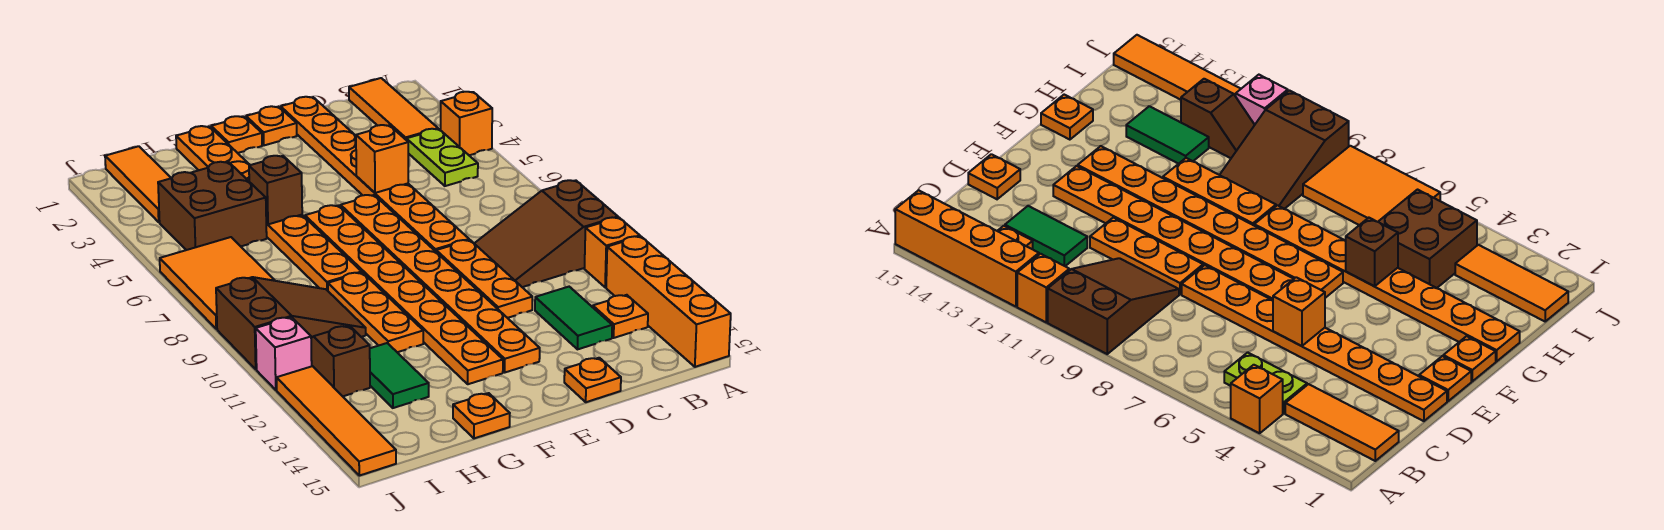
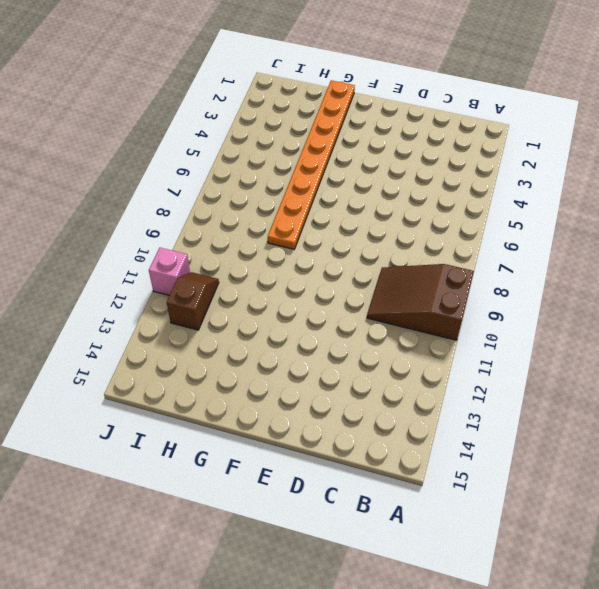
none -> orange 1x1 brick [441,92,492,155]
none -> orange 1x1 brick [585,217,640,287]
none -> orange 1x4 brick [606,236,731,367]

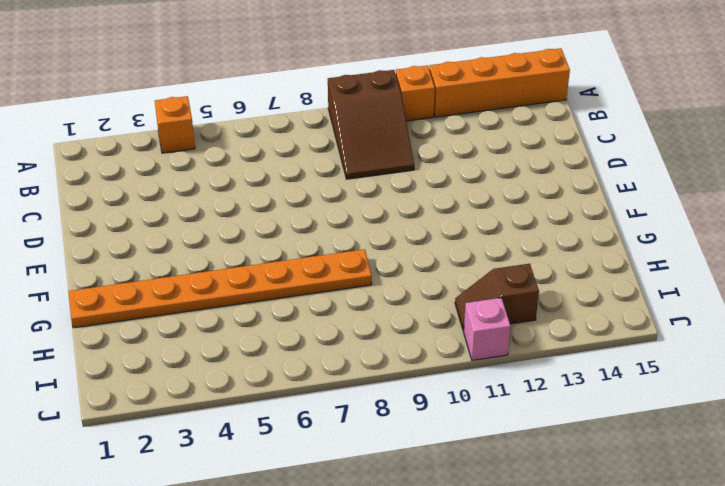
none -> orange 1x3 tile [349,78,438,140]
none -> lime 1x2 plate [406,129,478,186]
none -> orange 1x1 plate [593,295,648,338]

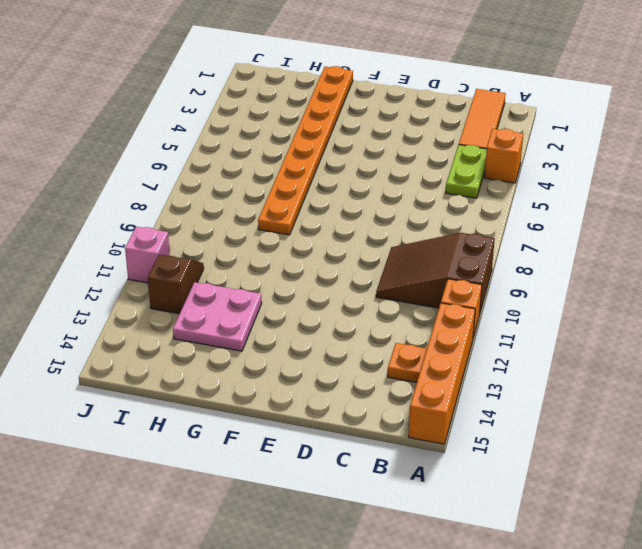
pink 2x2 plate [173,282,262,351] -> green 1x2 tile [370,343,429,408]
none -> green 1x2 tile [535,287,612,349]
none -> orange 1x8 plate [281,97,469,252]
none -> orange 1x3 plate [436,240,532,318]

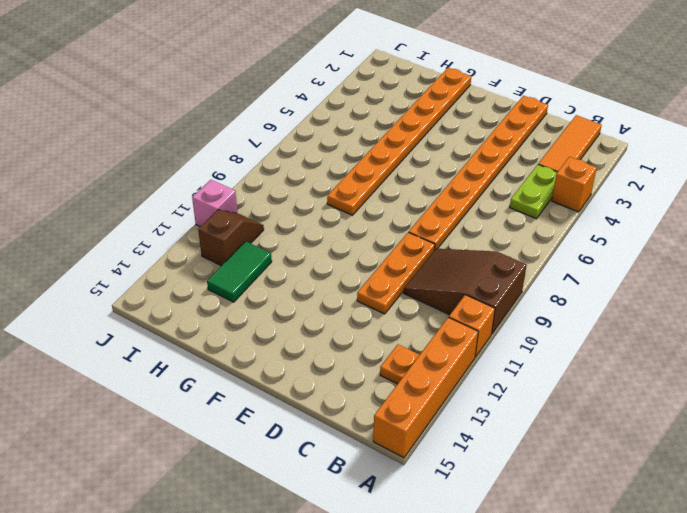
none -> green 1x2 tile [535,287,612,349]
none -> orange 1x1 plate [564,358,621,402]
none -> orange 1x1 plate [246,106,297,145]

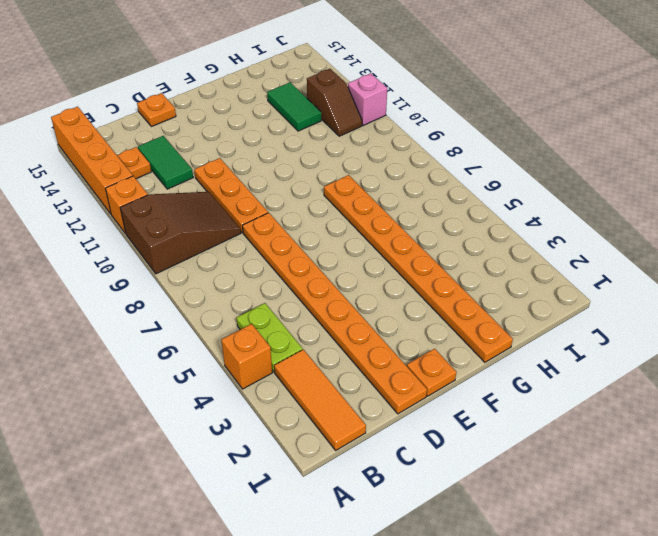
none -> orange 1x8 plate [341,195,540,372]
none -> orange 1x1 plate [211,116,262,153]
none -> orange 1x8 plate [305,205,503,384]

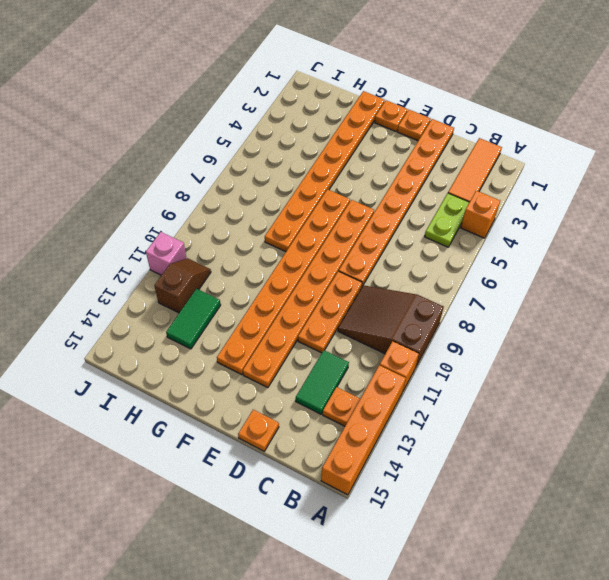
none -> orange 1x3 plate [328,273,423,352]
none -> orange 1x1 plate [453,393,510,438]
none -> brown 2x2 brick [158,162,267,250]

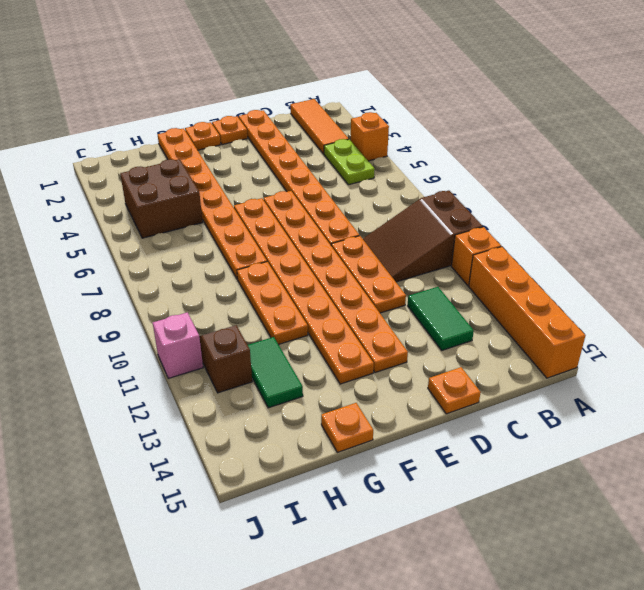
none -> orange 1x1 plate [593,295,648,338]
none -> brown 2x3 slope [216,277,366,369]
none -> orange 1x3 tile [105,146,171,222]

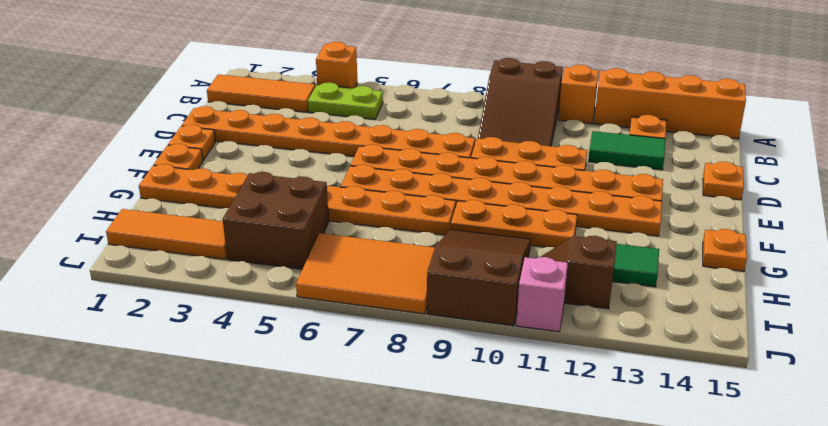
none -> orange 1x4 tile [277,366,396,476]
none -> orange 1x1 brick [356,125,408,193]
none -> brown 1x1 brick [249,156,302,224]

